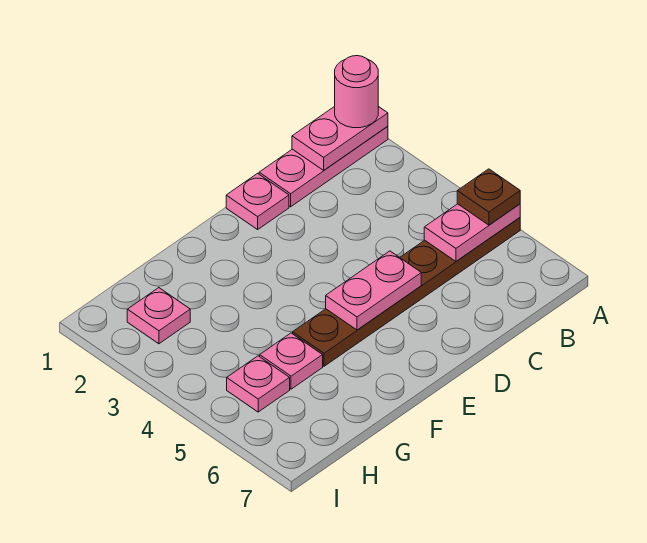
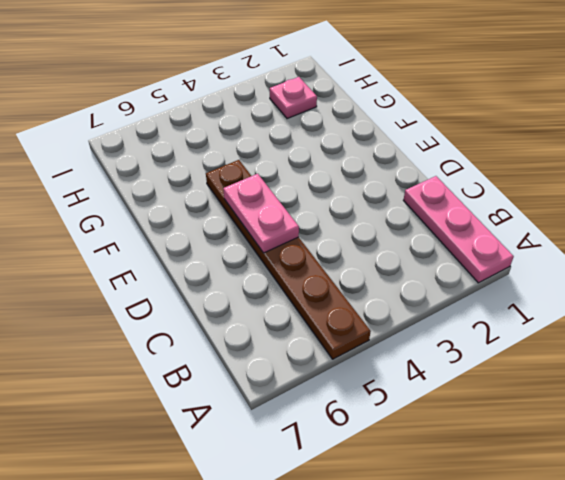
none -> pink 1x1 plate [226,173,289,229]
none -> pink 1x1 plate [260,333,323,389]

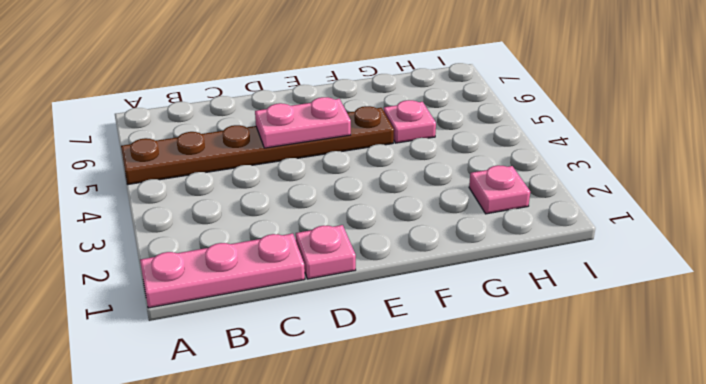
none -> pink 1x1 plate [227,356,290,412]
none -> pink 1x2 plate [292,106,388,170]

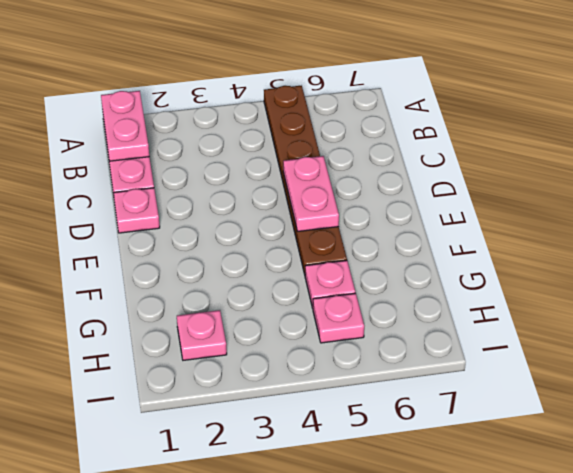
none -> pink 1x2 plate [424,204,520,261]
none -> pink 1x1 round brick [335,56,378,128]

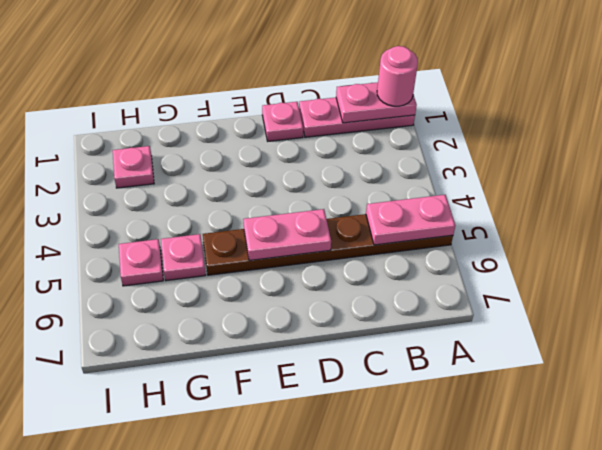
none -> brown 1x1 plate [457,169,520,225]

